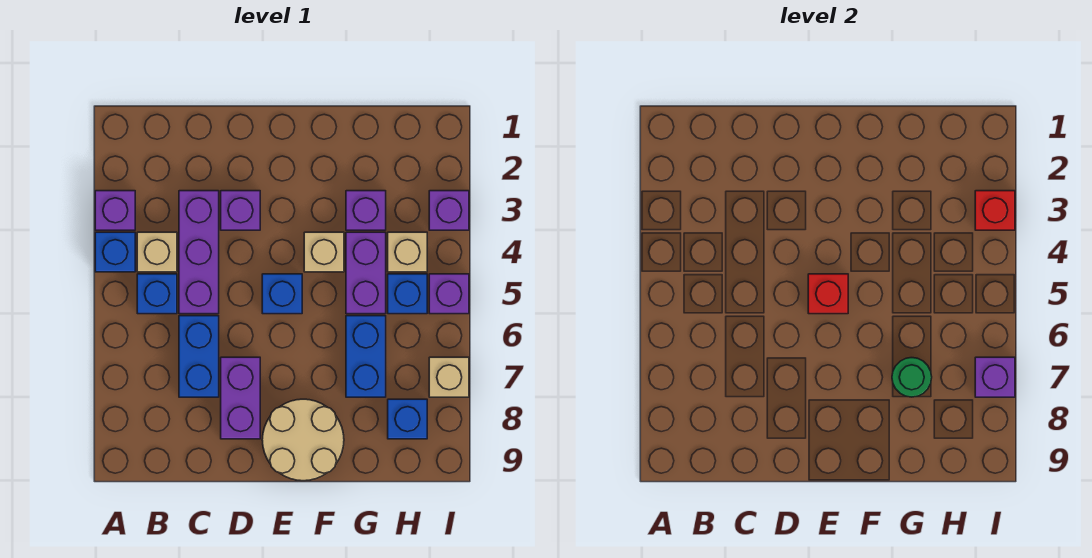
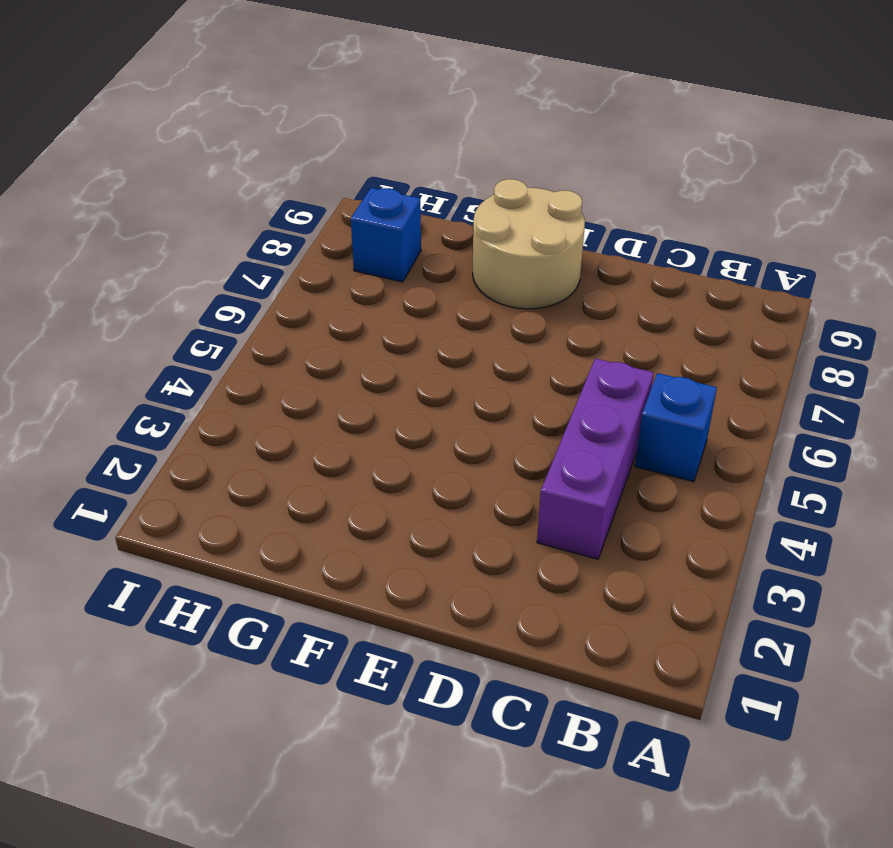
none -> purple 1x1 brick [95,191,135,230]
none -> blue 1x1 brick [95,232,135,272]
none -> tan 1x1 brick [137,232,177,272]

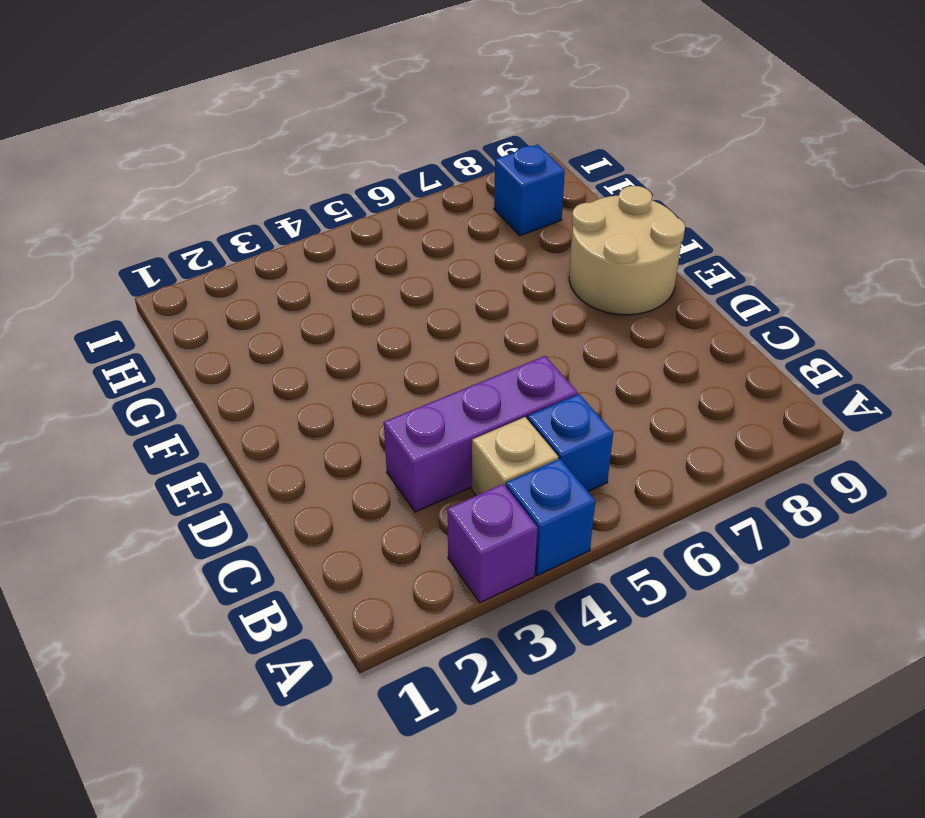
none -> blue 1x2 brick [179,316,219,397]
none -> purple 1x1 brick [221,191,260,230]
none -> purple 1x2 brick [221,357,260,439]

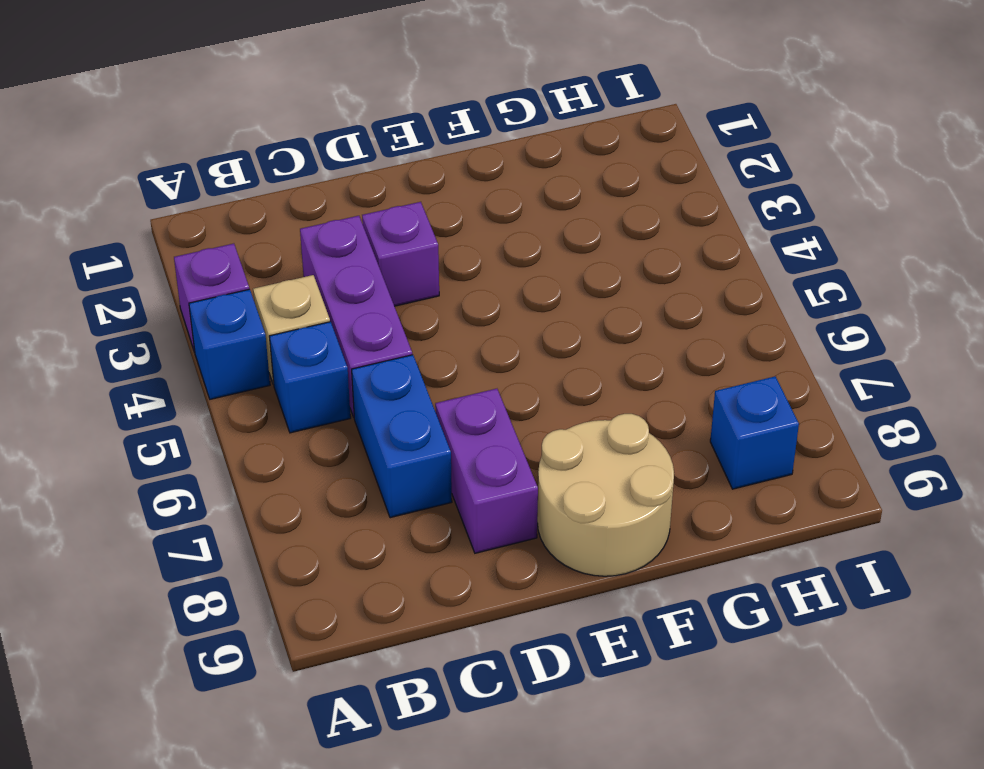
none -> blue 1x1 brick [262,274,302,314]
none -> tan 1x1 brick [304,232,344,272]
none -> purple 1x1 brick [346,191,386,230]

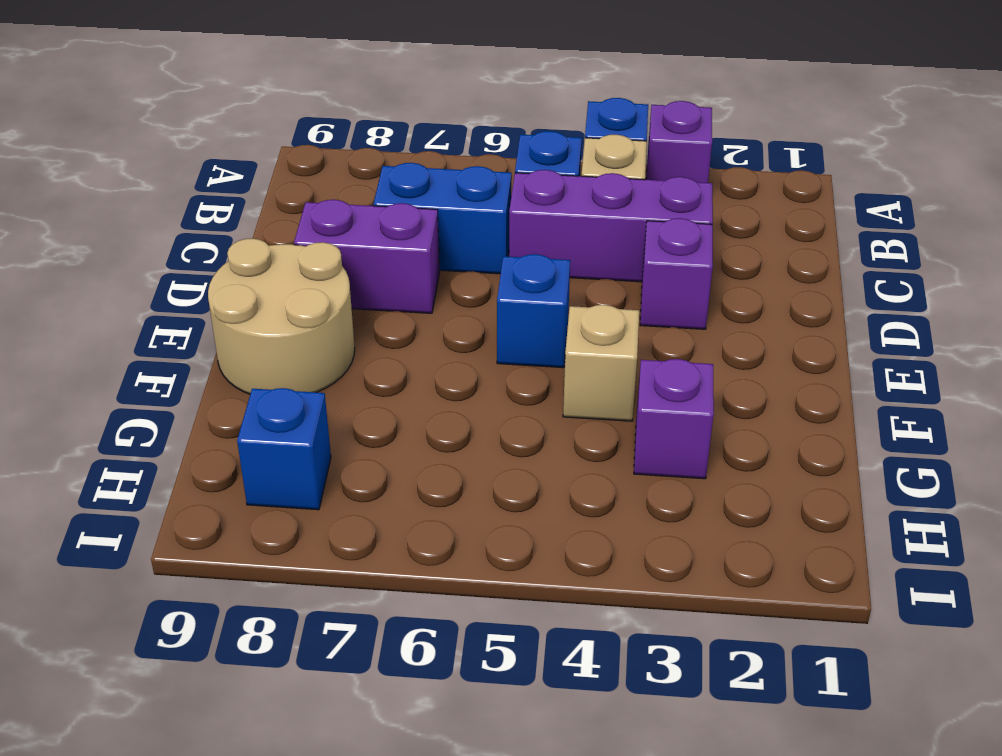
none -> purple 1x2 brick [346,232,386,314]
none -> blue 1x2 brick [346,316,386,397]
none -> tan 1x1 brick [388,232,427,272]

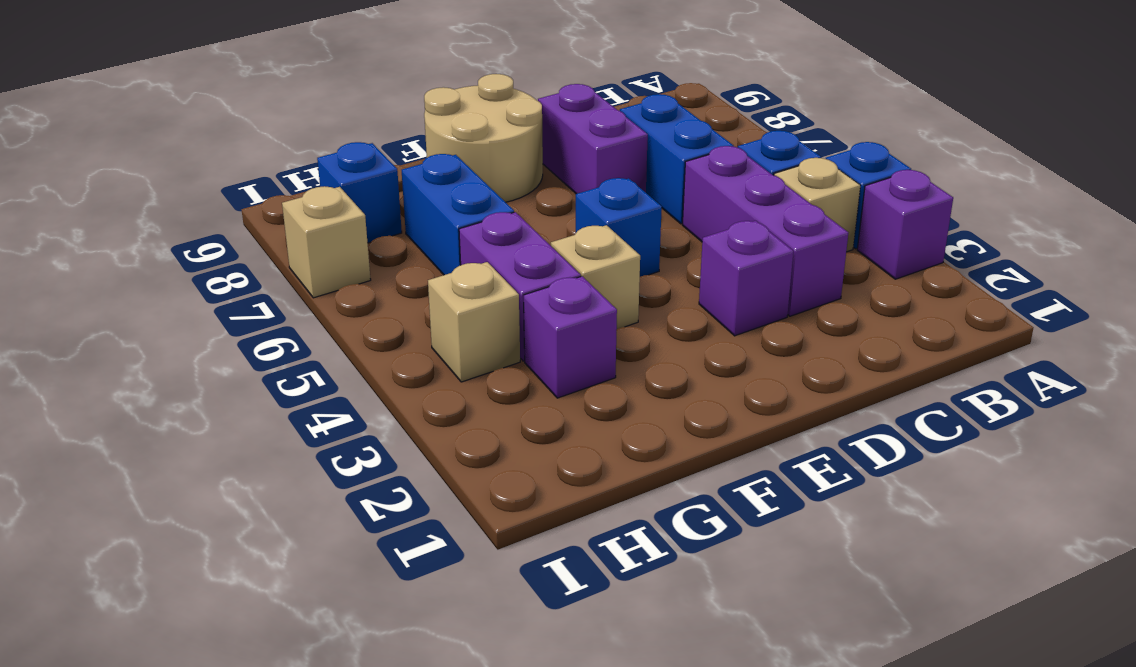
none -> blue 1x1 brick [388,274,427,314]
none -> purple 1x1 brick [429,191,469,230]
none -> purple 1x1 brick [429,274,469,314]

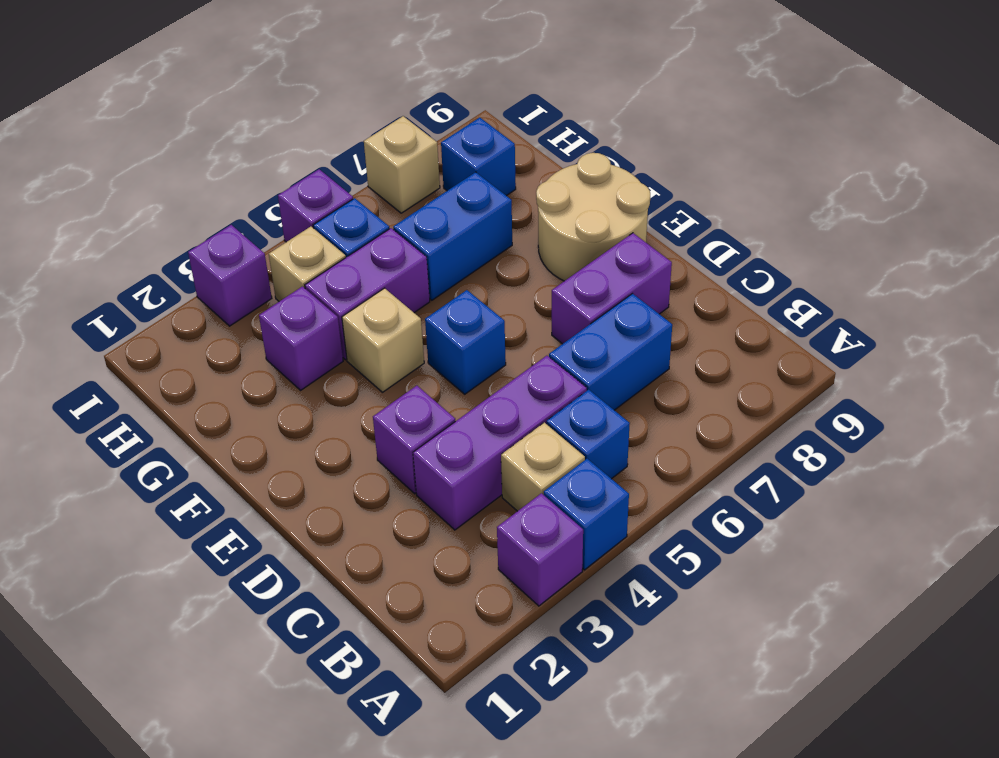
none -> red 1x1 brick [808,274,848,314]
none -> green 1x1 round brick [892,358,932,397]
none -> red 1x1 brick [975,191,1015,230]

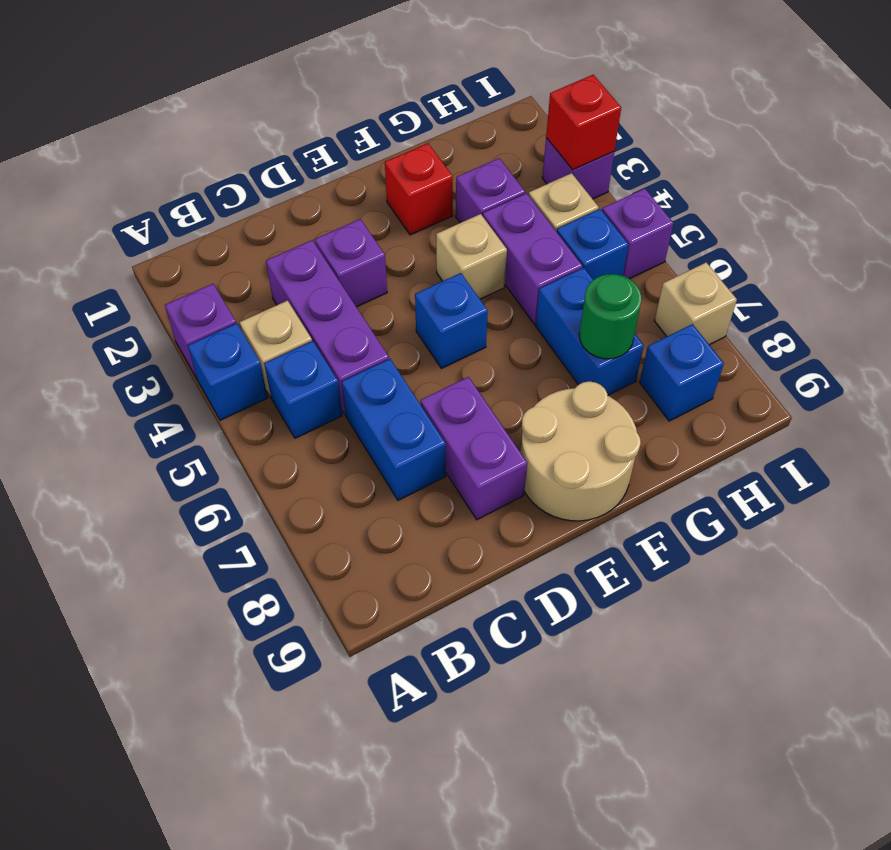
red 1x1 brick [385,143,453,235] -> red 1x1 brick moved to [808,274,848,314]
none -> purple 1x1 brick [975,357,1015,397]

